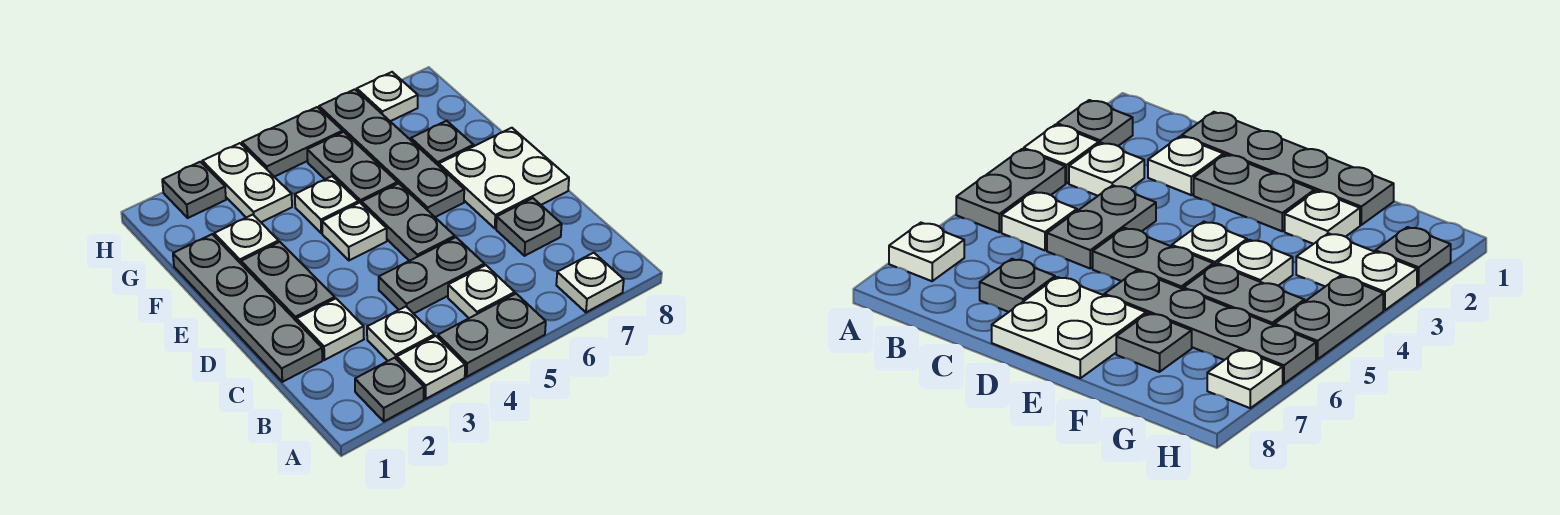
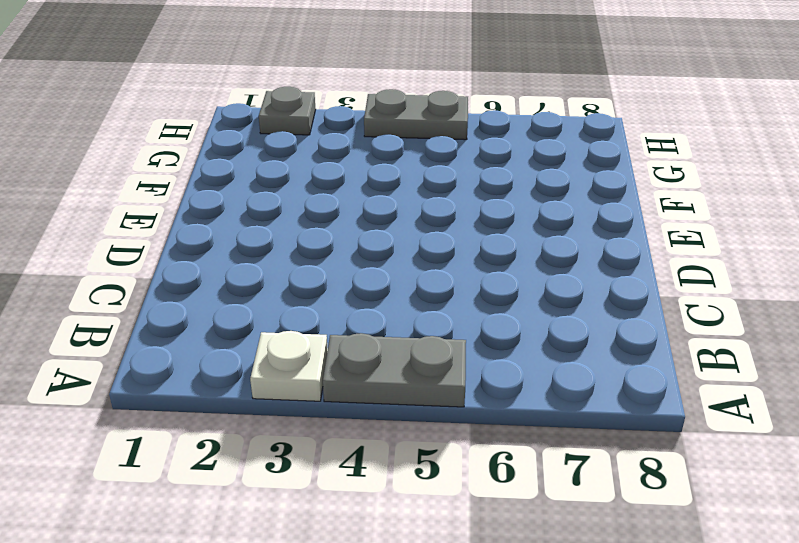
none -> grey 1x1 plate [355,358,424,421]
none -> white 1x1 plate [556,253,624,312]
none -> white 1x1 plate [367,307,435,361]

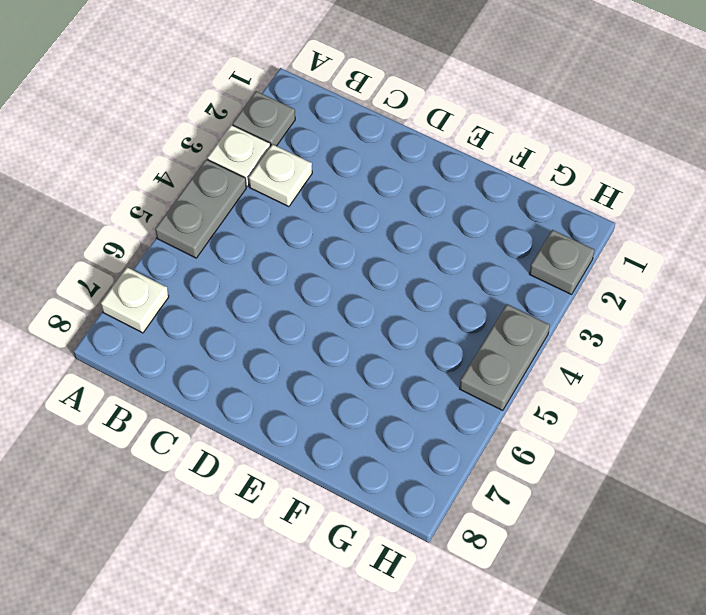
none -> white 1x1 plate [448,265,515,318]
none -> grey 1x4 plate [173,234,322,382]
none -> white 1x1 plate [297,299,364,360]

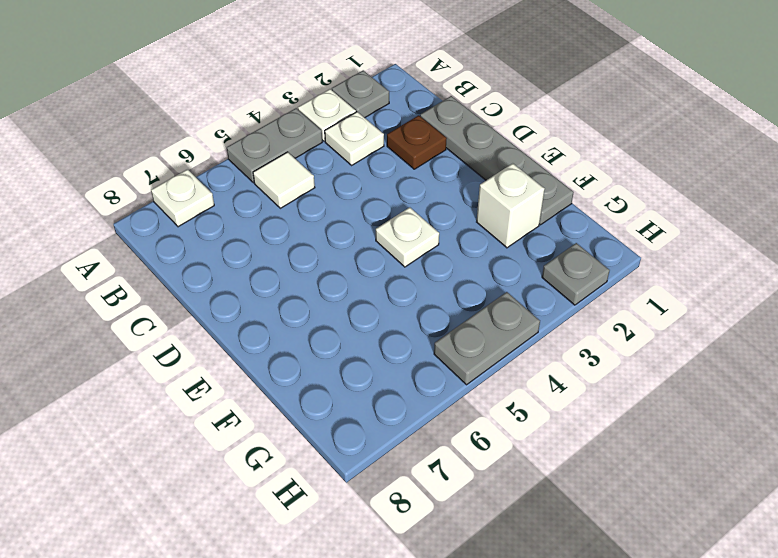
white 1x1 tile [253,152,315,208] -> white 1x1 plate [448,265,515,318]
brown 1x1 plate [387,115,447,169] -> white 1x1 plate [297,299,364,360]
white 1x1 brick [477,163,545,248] -> white 1x1 plate [214,215,279,263]
none -> grey 1x2 plate [379,237,484,314]
none -> grey 1x1 plate [496,198,562,256]
none -> grey 1x2 plate [241,242,335,321]

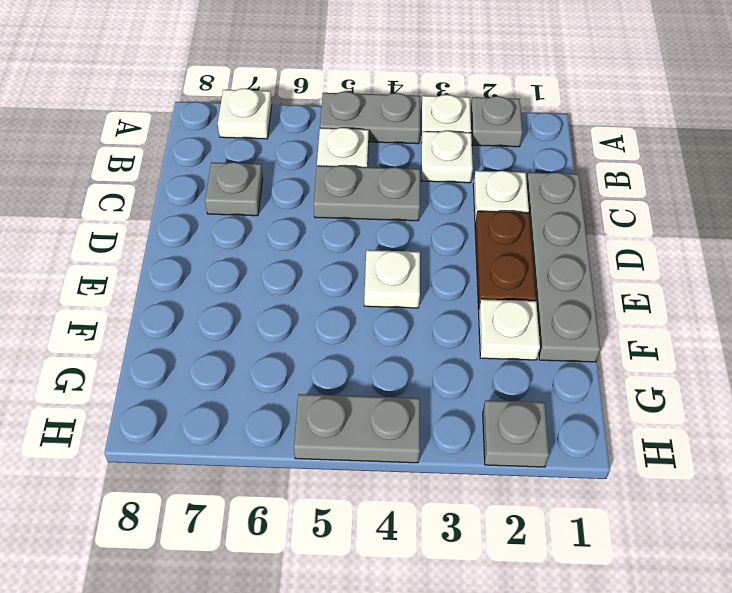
brown 1x2 plate [475,211,536,310] -> grey 1x2 plate [241,242,335,321]
none -> grey 1x2 plate [362,183,455,261]
none -> white 2x2 plate [439,128,569,228]
none -> grey 1x4 plate [319,89,464,217]

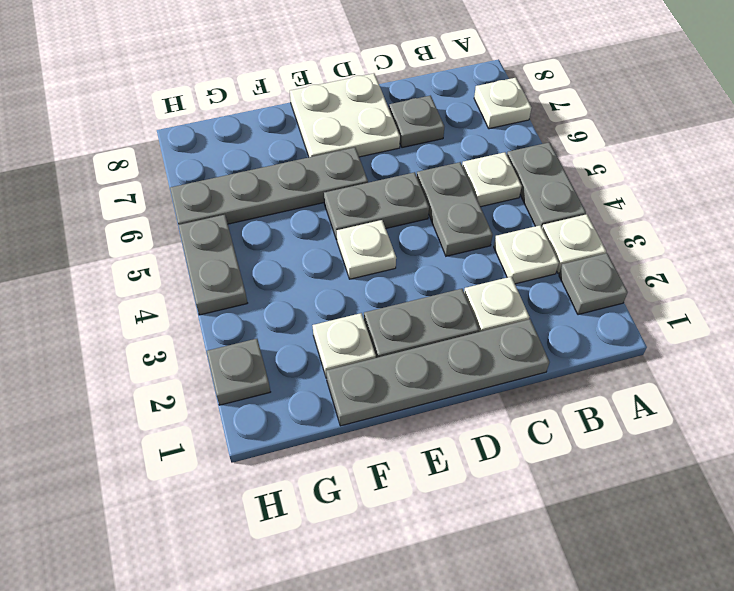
none -> white 1x1 plate [295,176,358,233]
none -> grey 1x2 plate [307,132,397,204]
none -> grey 1x1 plate [411,121,473,166]

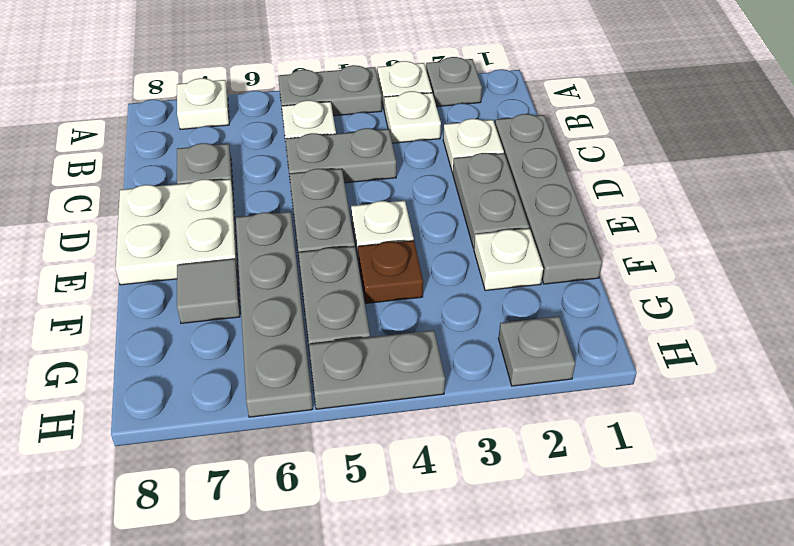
brown 1x1 plate [358,240,423,303] -> white 1x1 plate [295,176,358,233]
grey 1x1 tile [177,259,240,323] -> grey 1x1 plate [411,121,473,166]
none -> white 1x2 plate [202,143,292,222]
none -> white 1x1 plate [357,72,418,121]

